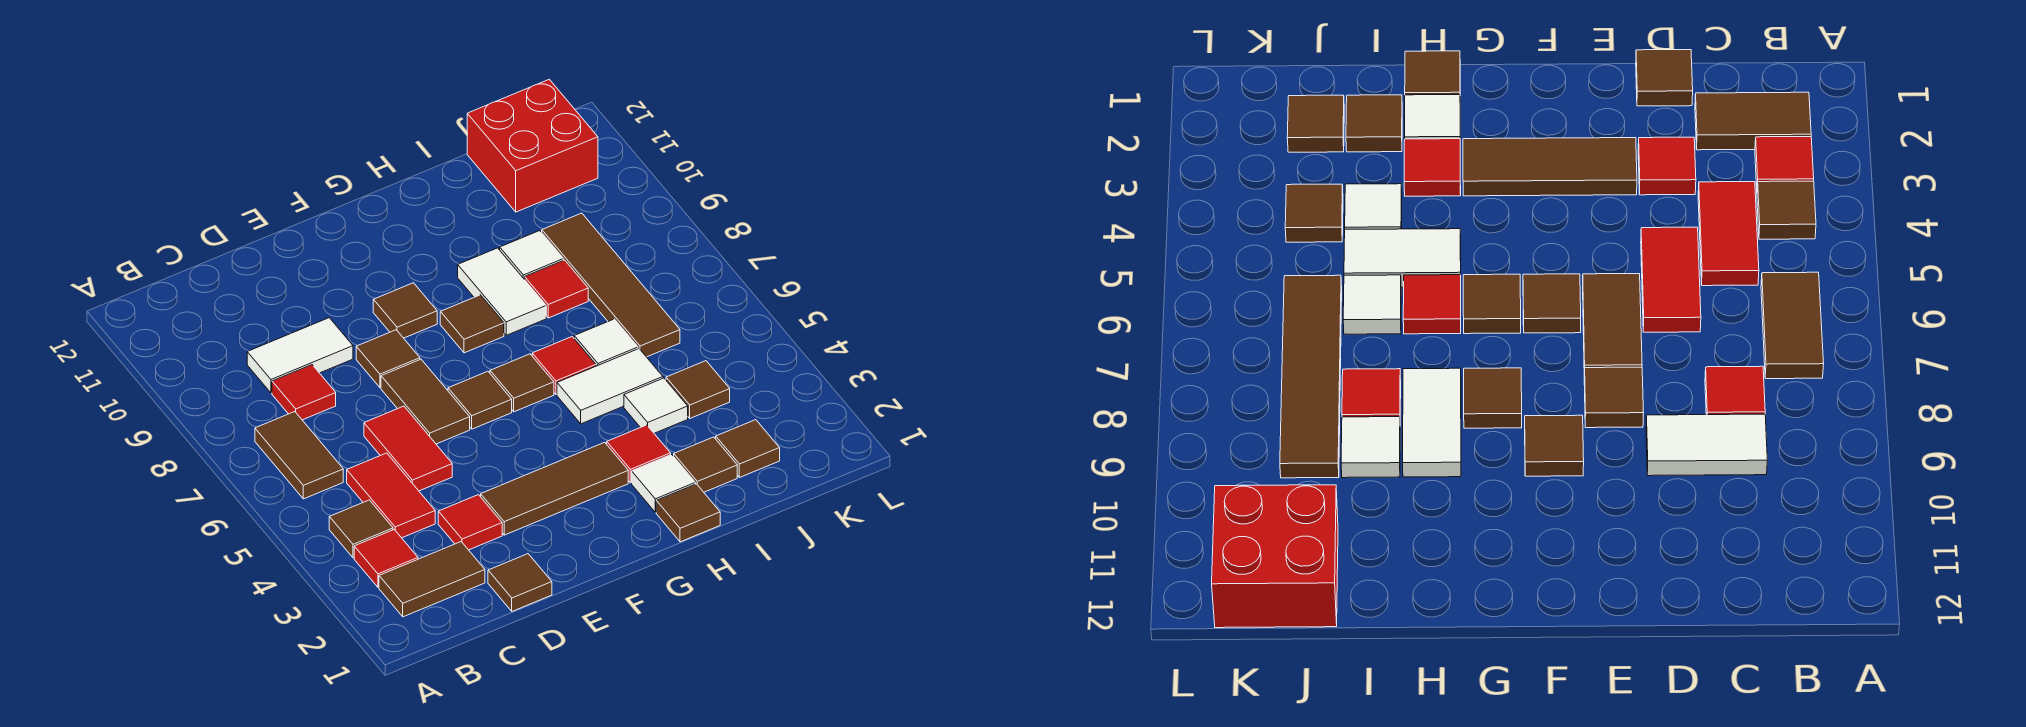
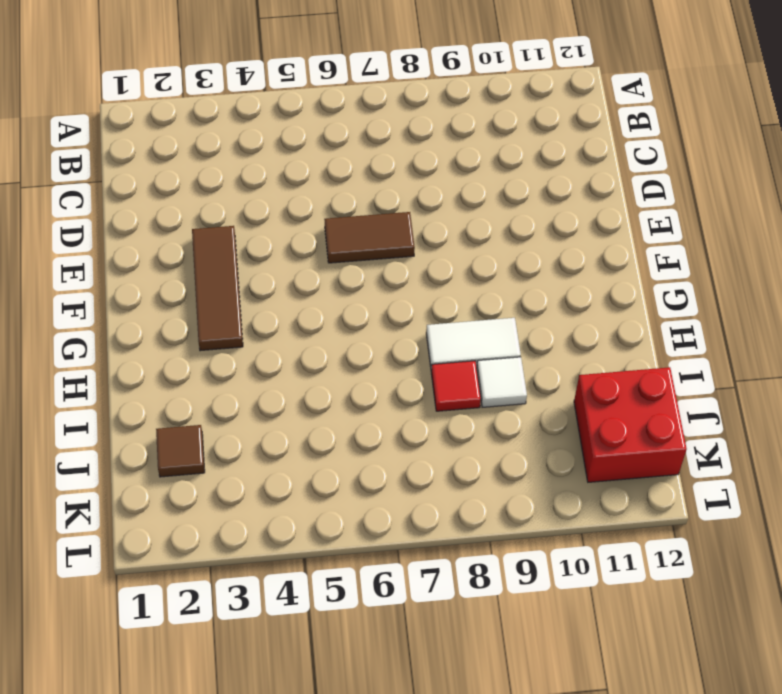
none -> brown 1x2 tile [379,542,485,617]
none -> red 1x1 tile [354,530,418,587]
none -> brown 1x1 tile [329,500,393,558]
none -> brown 1x2 tile [255,412,343,499]

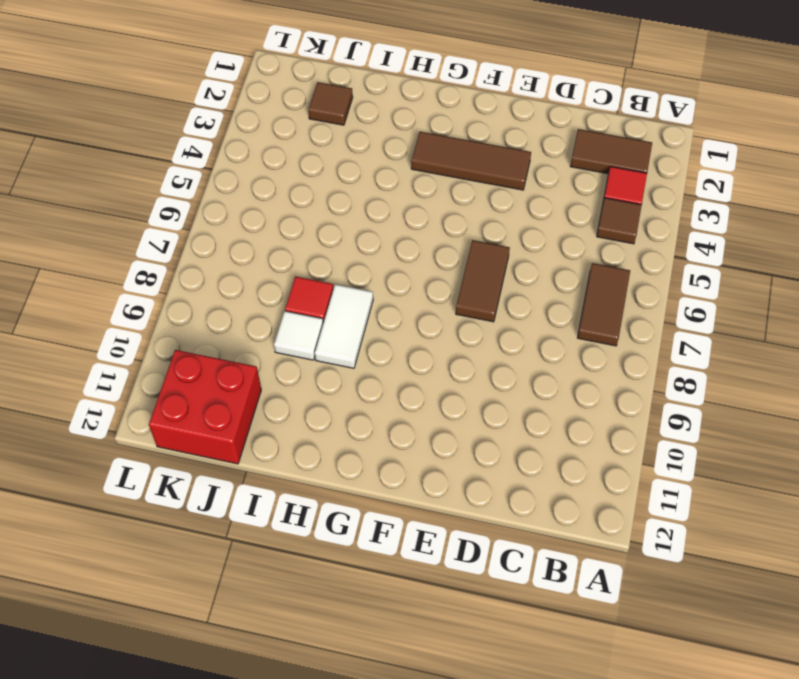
none -> red 1x2 tile [347,453,435,538]
none -> red 1x1 tile [272,365,336,420]
none -> white 1x2 tile [247,318,353,393]
none -> brown 1x1 tile [488,554,552,611]

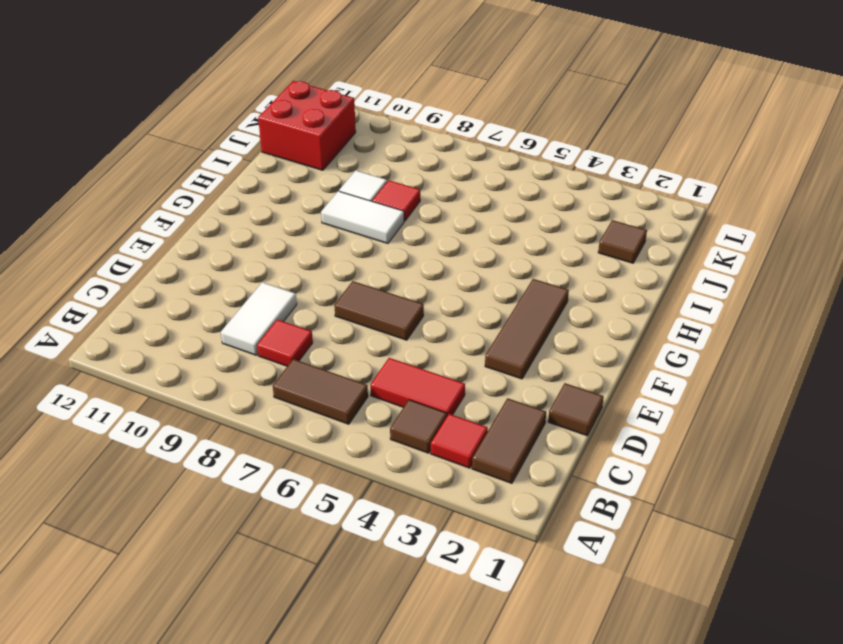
none -> red 1x1 tile [438,495,502,550]
none -> red 1x2 tile [364,406,452,491]
none -> brown 1x1 tile [356,330,420,388]
none -> brown 1x1 tile [448,371,512,429]

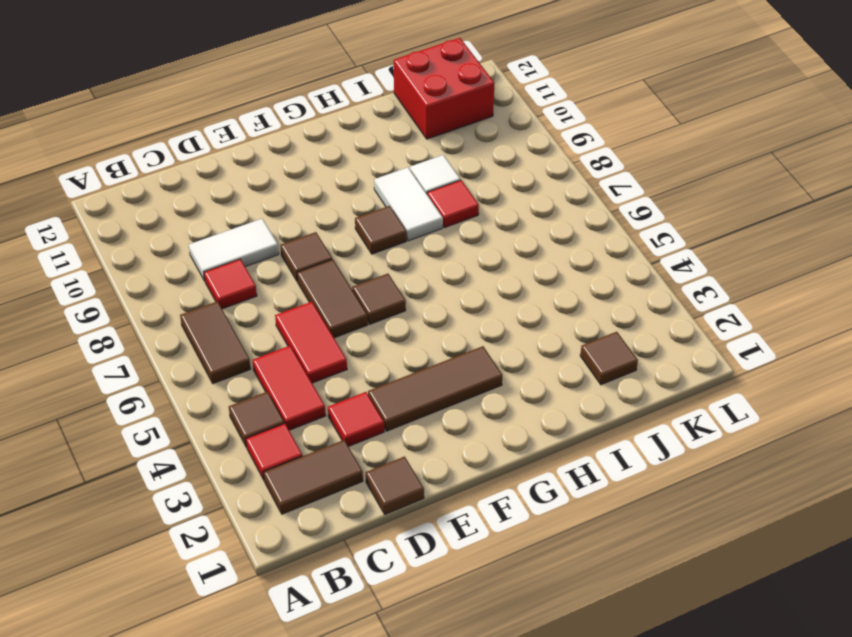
none -> brown 1x1 tile [373,283,437,338]
none -> brown 1x1 tile [490,354,554,412]
none -> brown 1x1 tile [656,484,720,542]
none -> white 1x1 tile [632,455,695,512]

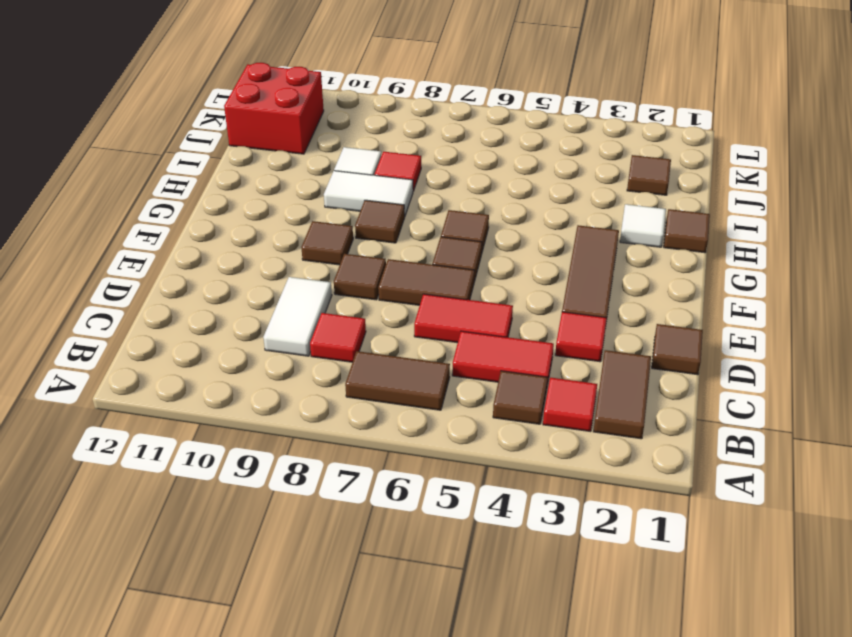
none -> red 1x1 tile [607,425,671,483]
none -> white 1x2 tile [557,349,663,424]
none -> red 1x1 tile [532,337,596,394]
none -> brown 1x1 tile [674,437,737,492]

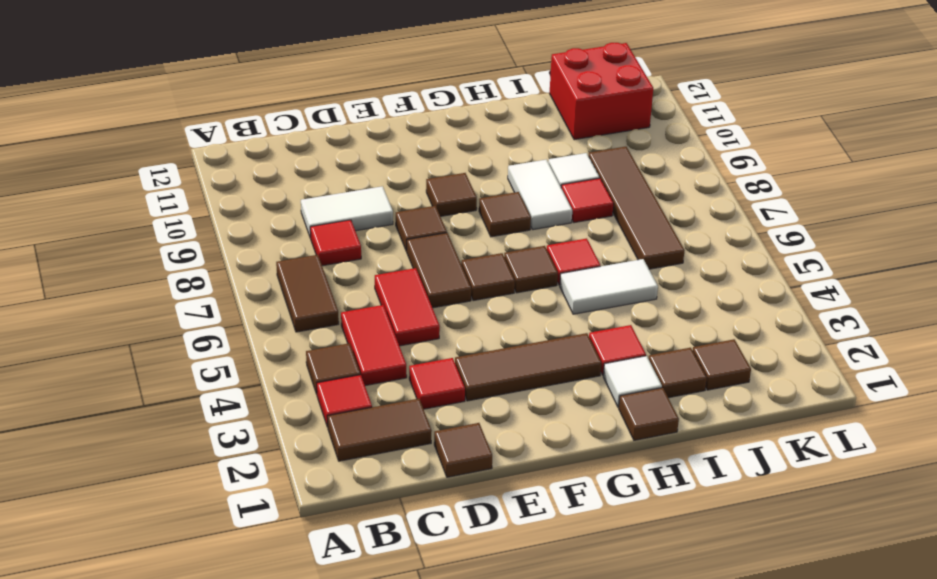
none -> white 1x1 tile [624,378,688,433]
none -> white 1x1 tile [574,319,638,366]
none -> brown 1x1 tile [666,361,730,418]

